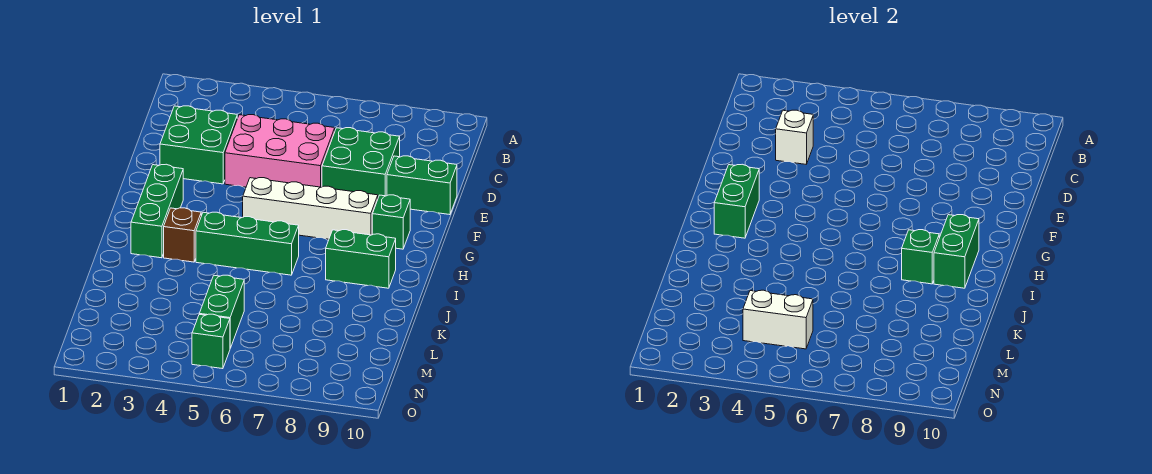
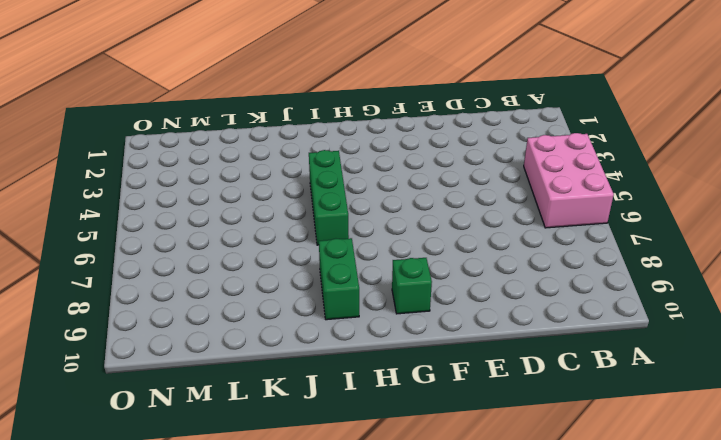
pink 2x3 brick [524,133,614,228] -> pink 2x3 brick moved to [225,115,335,187]
none -> green 2x2 brick [160,106,237,184]
none -> green 2x2 brick [322,128,400,197]
none -> green 1x2 brick [387,156,457,215]

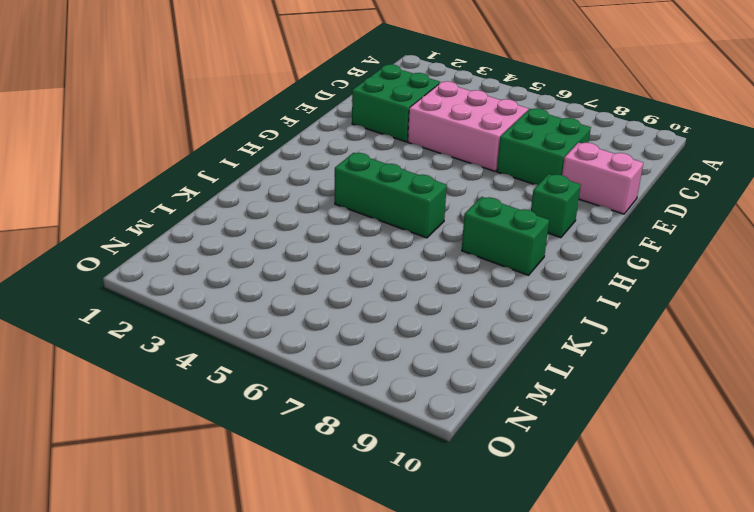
pink 1x2 brick [562,143,643,214] -> green 1x2 brick [387,156,457,215]
none -> green 1x3 brick [131,164,183,258]
none -> white 1x4 brick [243,178,378,239]
none -> brown 1x1 brick [164,208,201,262]

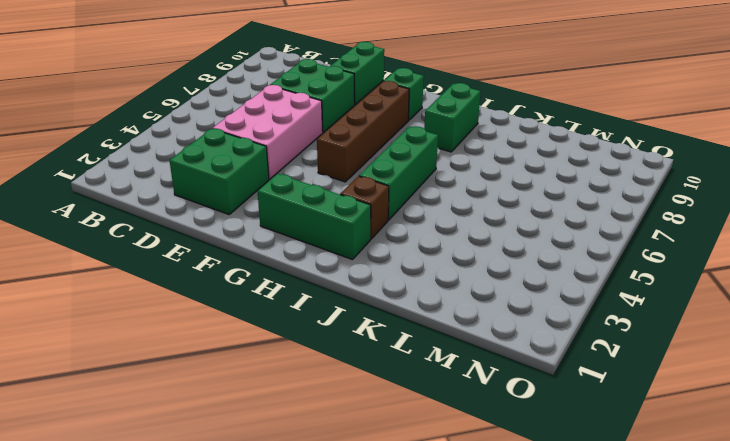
brown 1x4 brick [317,81,409,182] -> white 1x4 brick [243,178,378,239]
none -> green 1x2 brick [200,275,244,348]
none -> green 1x1 brick [192,314,230,369]
none -> white 1x1 brick [776,110,813,164]

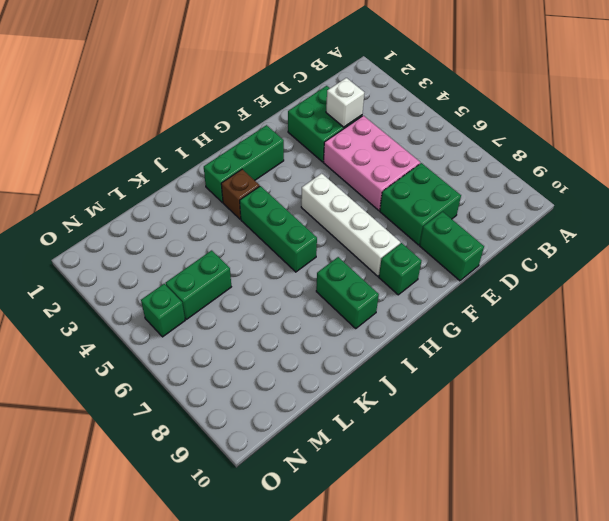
none -> green 1x2 brick [714,164,759,238]
none -> green 1x2 brick [934,215,979,288]
none -> green 1x1 brick [902,230,939,284]

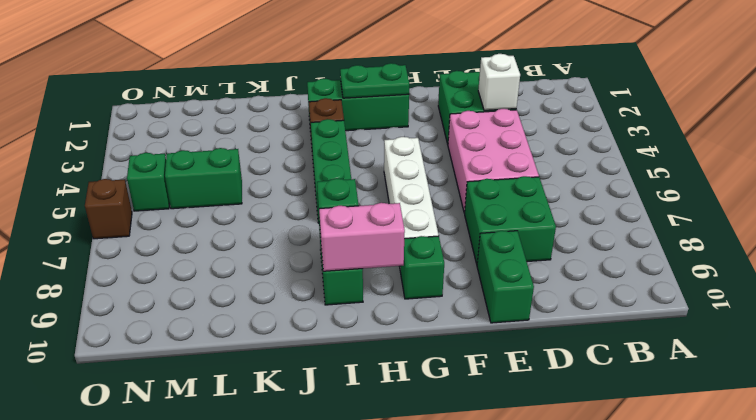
green 1x2 plate [340,63,409,98] -> green 1x2 brick [714,164,759,238]
pink 1x2 brick [319,203,405,271] -> green 1x2 brick [934,215,979,288]
brown 1x1 brick [85,179,132,239] -> none
none -> white 1x2 brick [743,290,813,349]

